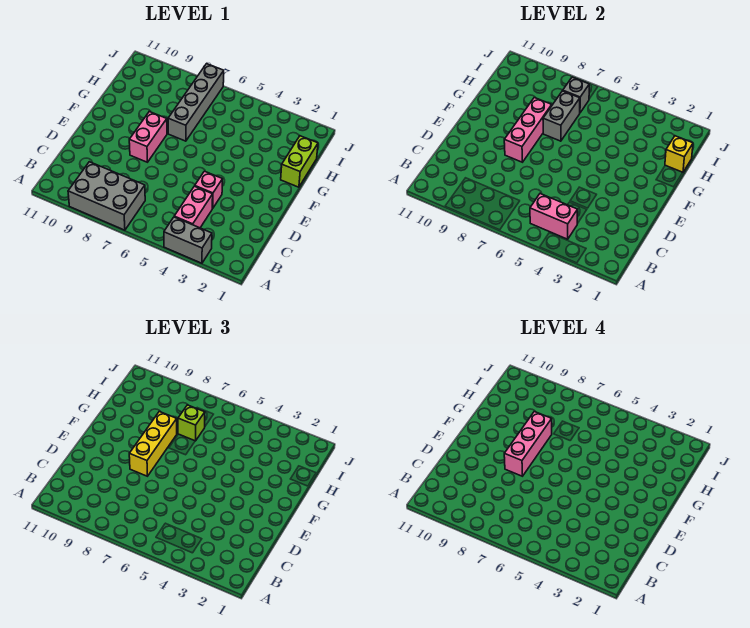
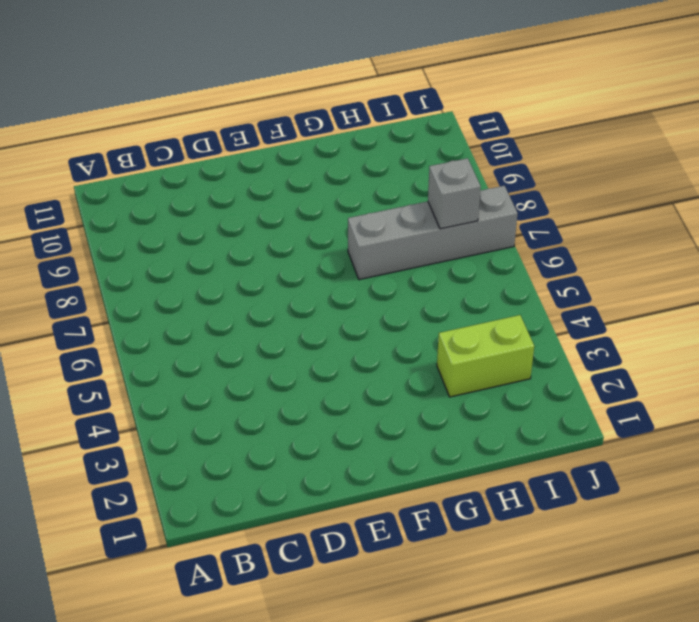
lime 1x2 brick [437,315,534,397] -> lime 1x2 brick moved to [281,136,318,187]
none -> grey 1x2 brick [164,217,212,263]
none -> grey 2x3 brick [68,162,145,230]
none -> pink 1x2 brick [174,186,213,228]

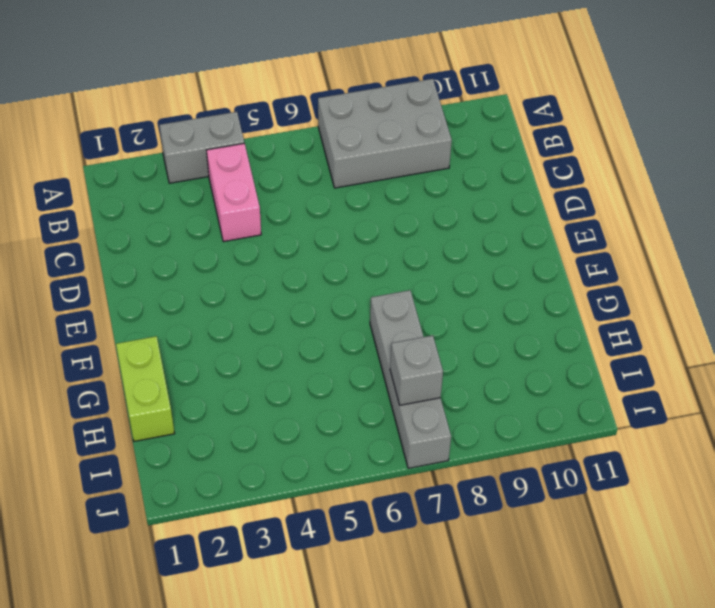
none -> pink 1x1 brick [195,171,222,208]
none -> pink 1x2 brick [129,112,167,162]
none -> pink 1x2 brick [530,194,578,239]

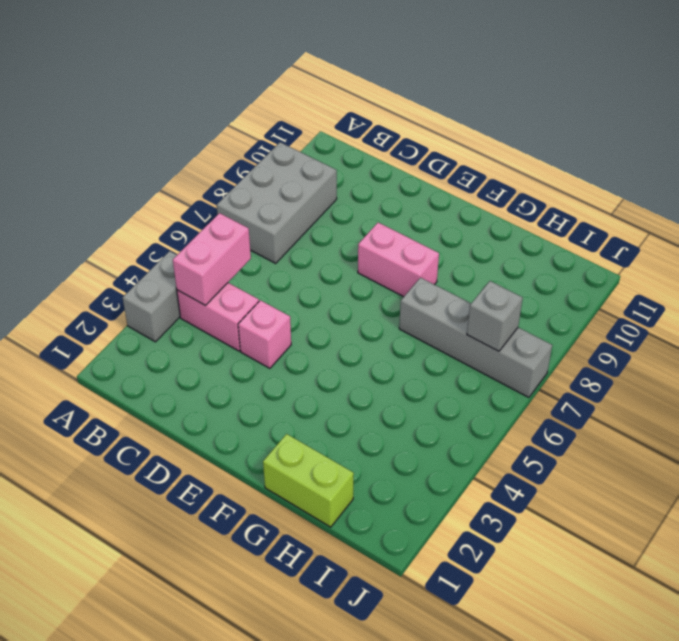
none -> pink 1x3 brick [504,98,552,162]
none -> grey 1x2 brick [543,91,580,141]
none -> yellow 1x1 brick [665,136,693,172]

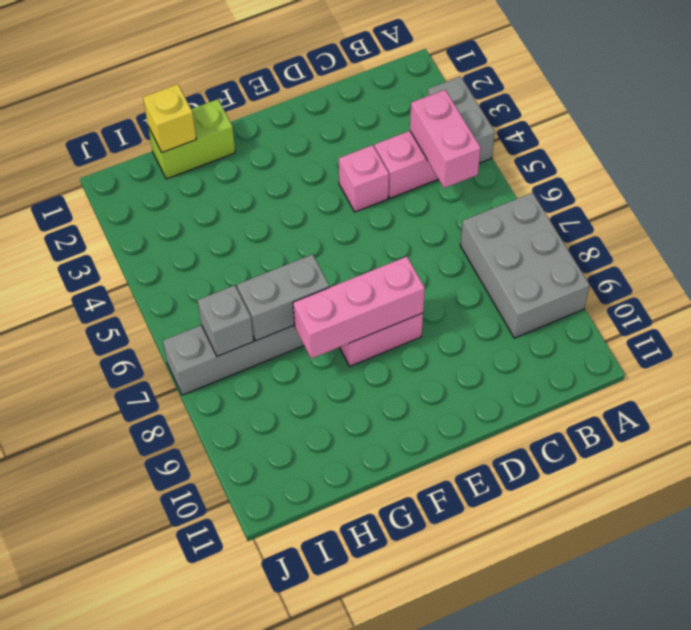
none -> yellow 1x3 brick [129,412,177,476]
none -> lime 1x1 brick [178,405,205,441]
none -> pink 1x3 brick [504,412,552,476]

